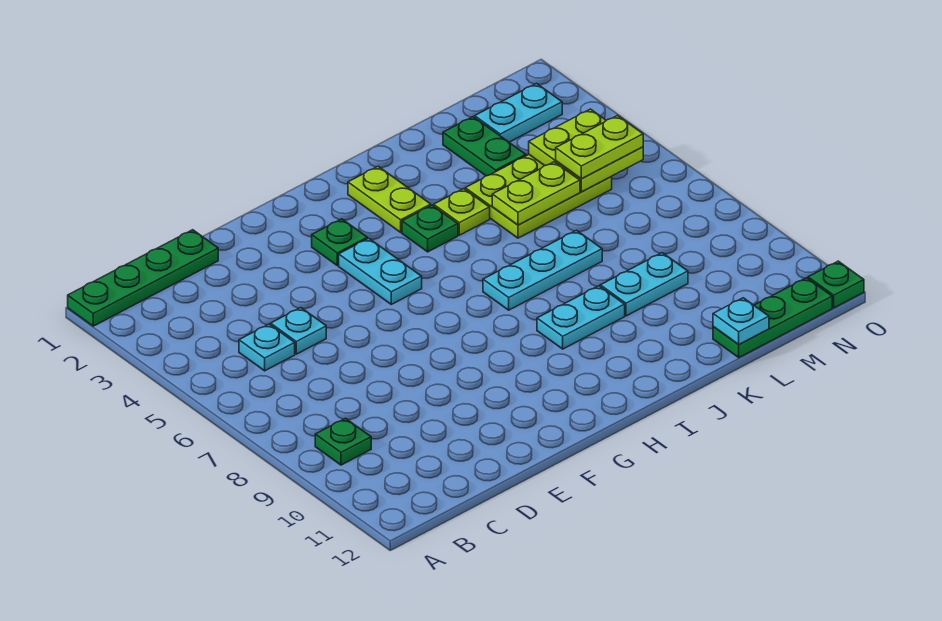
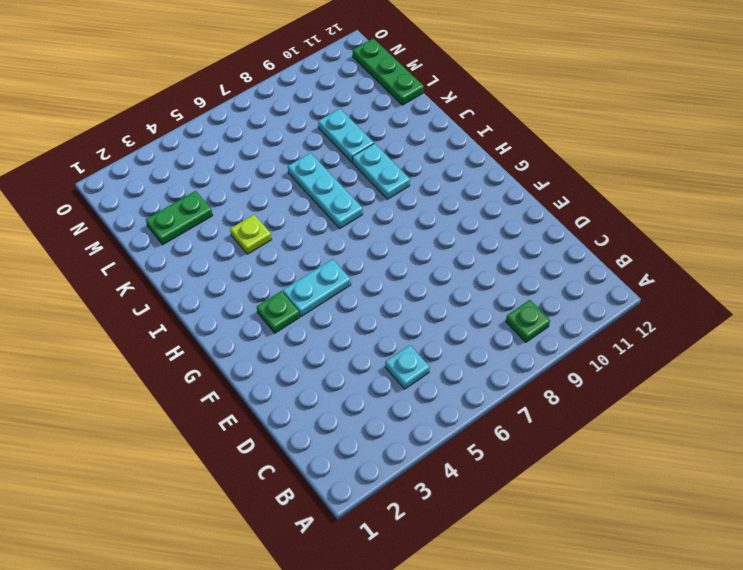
none -> green 1x4 plate [68,230,218,326]
none -> cyan 1x1 plate [271,308,326,354]
none -> lime 1x2 plate [348,166,431,232]

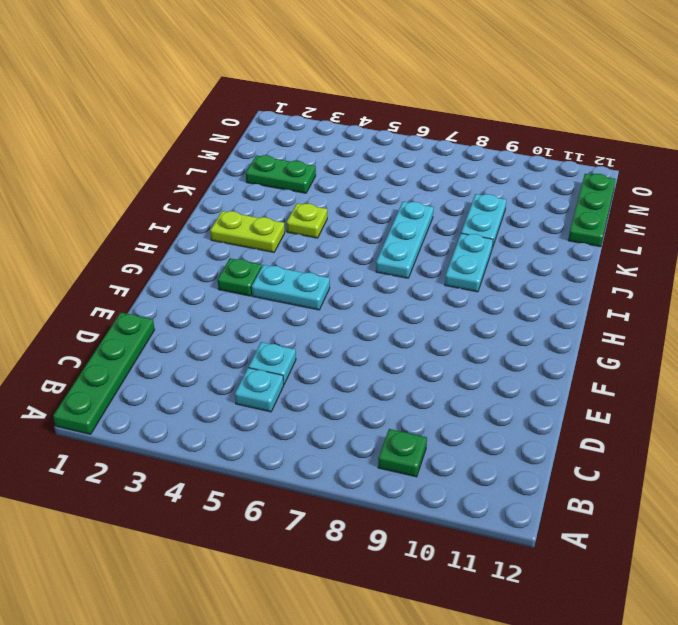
none -> green 1x1 plate [402,205,458,252]
none -> lime 2x3 plate [465,155,612,238]
none -> cyan 1x2 plate [475,83,562,142]

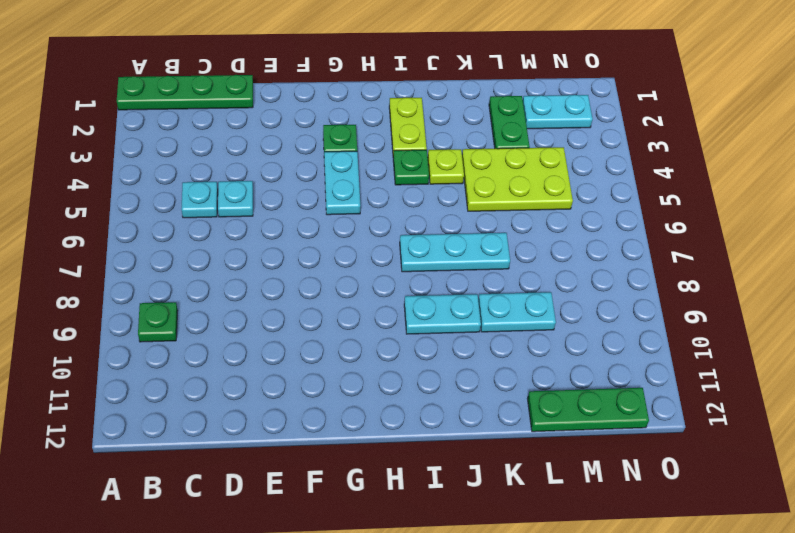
none -> green 1x1 plate [808,261,864,308]
none -> lime 1x2 plate [492,162,580,225]
none -> cyan 1x1 plate [713,298,769,345]

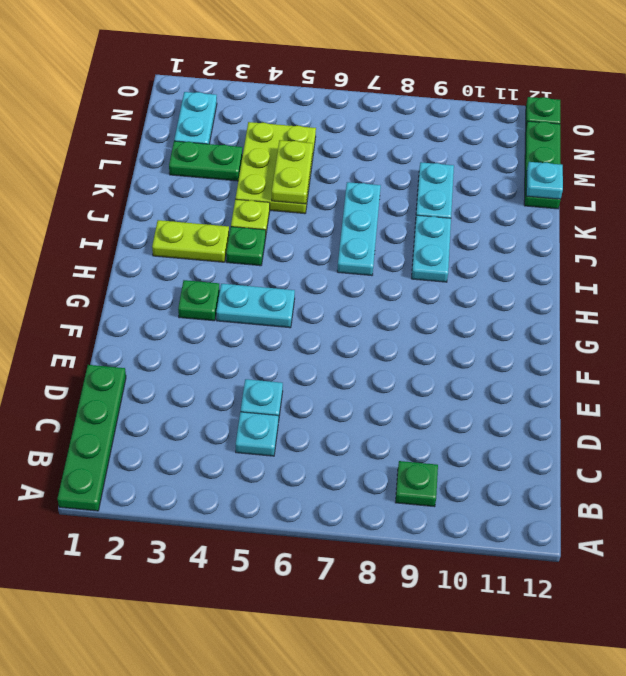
none -> lime 2x2 plate [529,109,643,192]
none -> lime 1x2 plate [556,116,643,179]

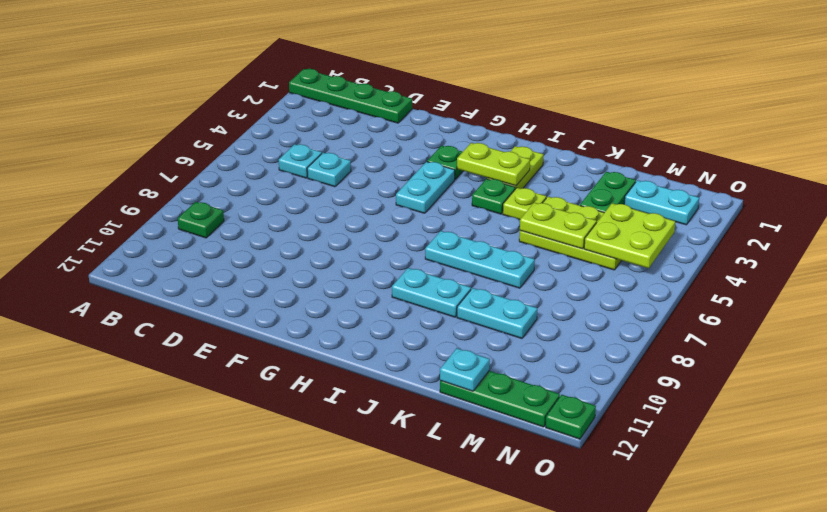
lime 1x2 plate [457,143,530,186] -> lime 1x2 plate moved to [556,116,643,179]

